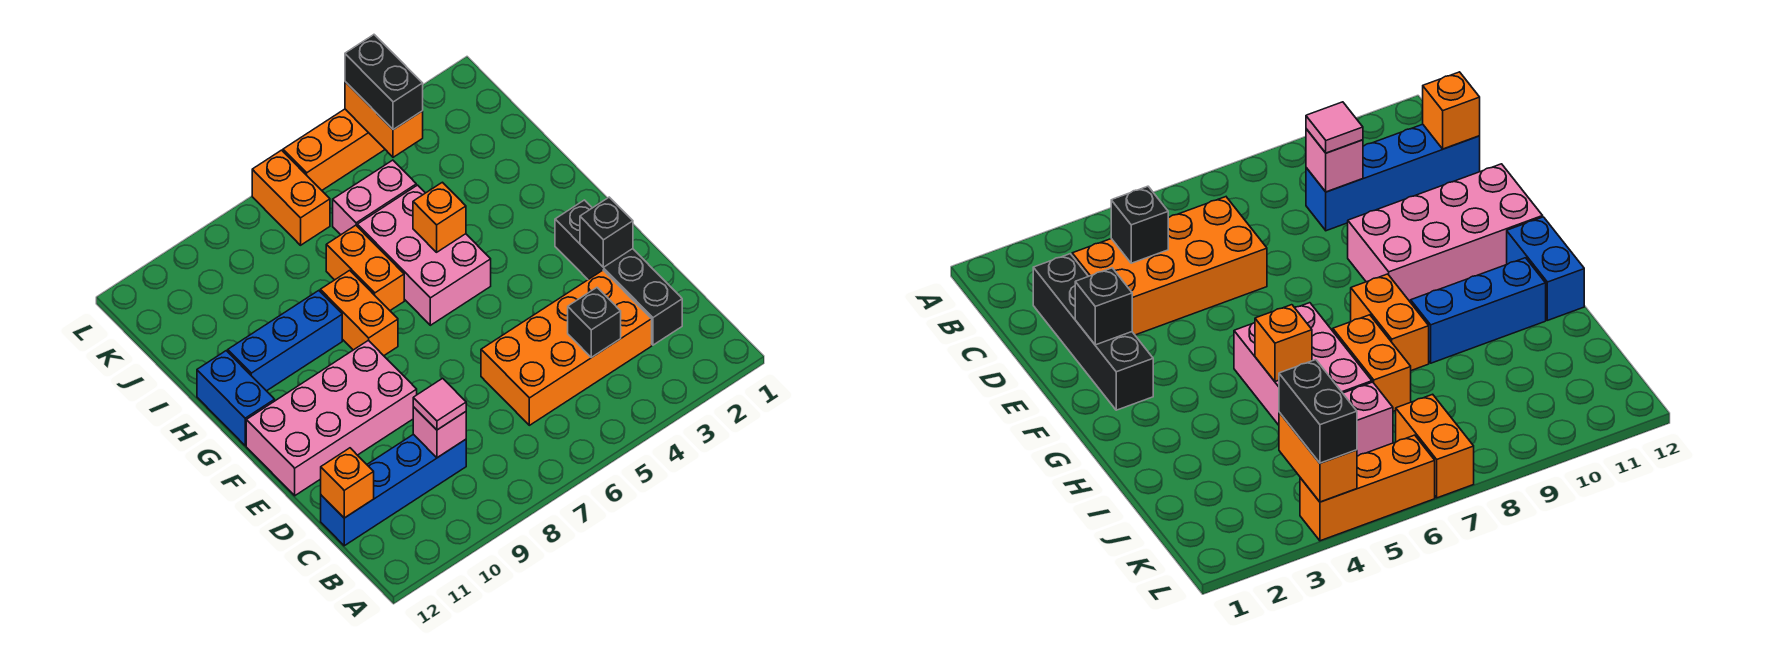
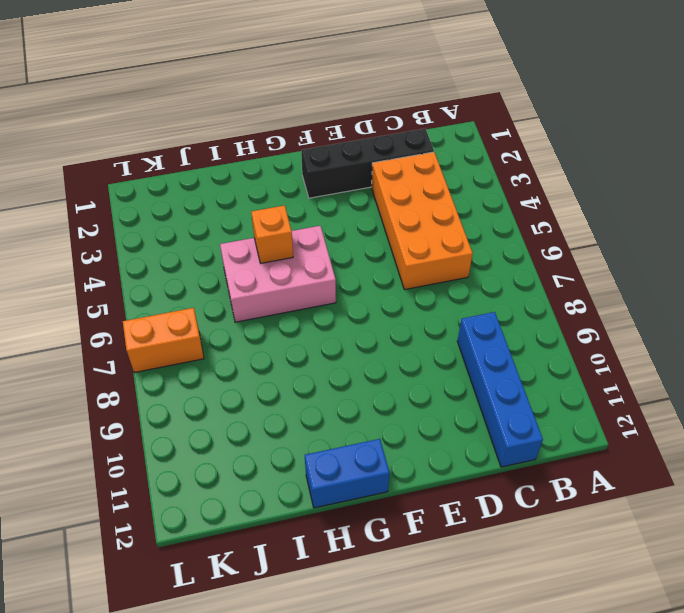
none -> pink 2x4 brick [246,340,417,496]
none -> orange 1x2 brick [320,270,398,356]
none -> orange 1x2 brick [326,225,404,310]

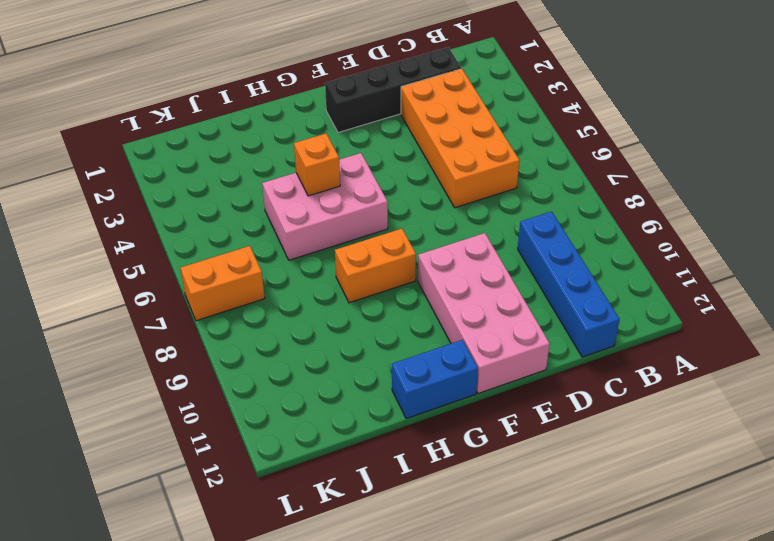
none -> orange 1x2 brick [326,225,404,310]
none -> blue 1x3 brick [228,291,342,391]
none -> pink 1x2 brick [333,160,416,235]

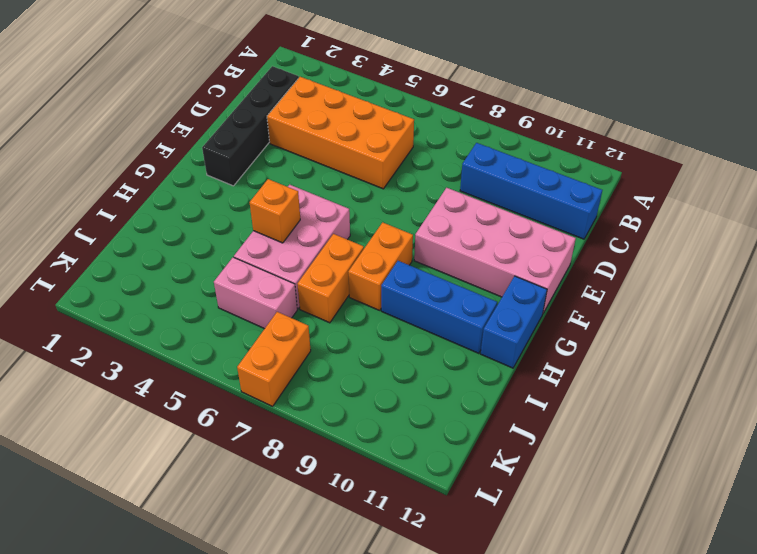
none -> orange 1x3 brick [283,109,385,190]
none -> black 1x1 brick [568,288,621,358]
none -> pink 1x1 brick [413,407,466,458]

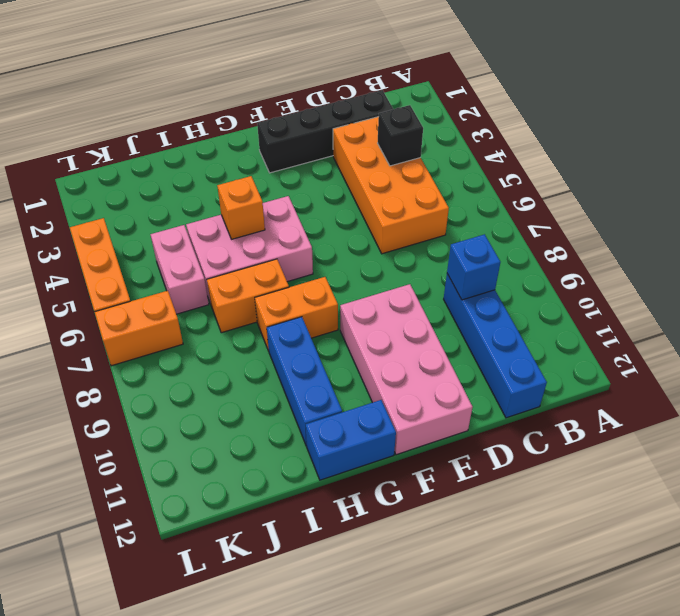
blue 1x1 brick [447,234,500,300] -> pink 1x1 brick [413,407,466,458]
none -> orange 1x1 brick [321,448,374,518]
none -> black 1x1 brick [580,197,633,268]
none -> orange 1x2 brick [345,82,423,157]

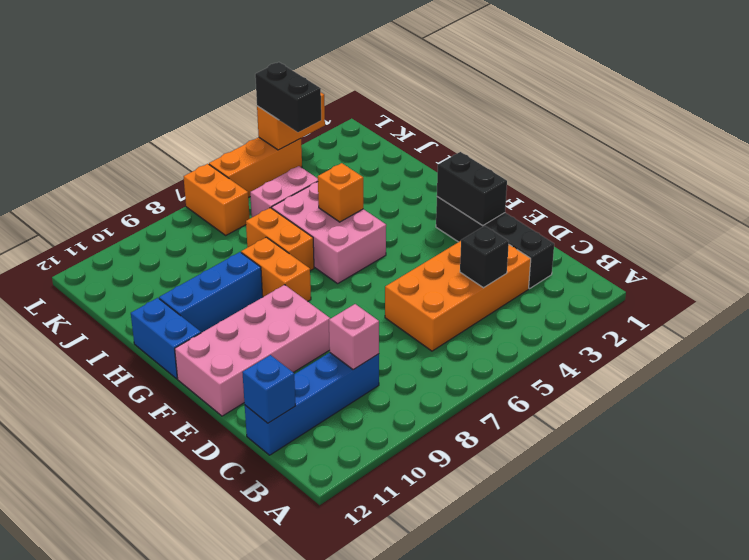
blue 1x1 brick [242,355,295,423] -> orange 1x1 brick [321,448,374,518]
black 1x2 brick [437,152,507,226] -> black 1x1 brick [580,197,633,268]
orange 1x2 brick [257,93,325,150] -> orange 1x2 brick turned to [345,82,423,157]
none -> pink 1x1 tile [413,378,466,430]

